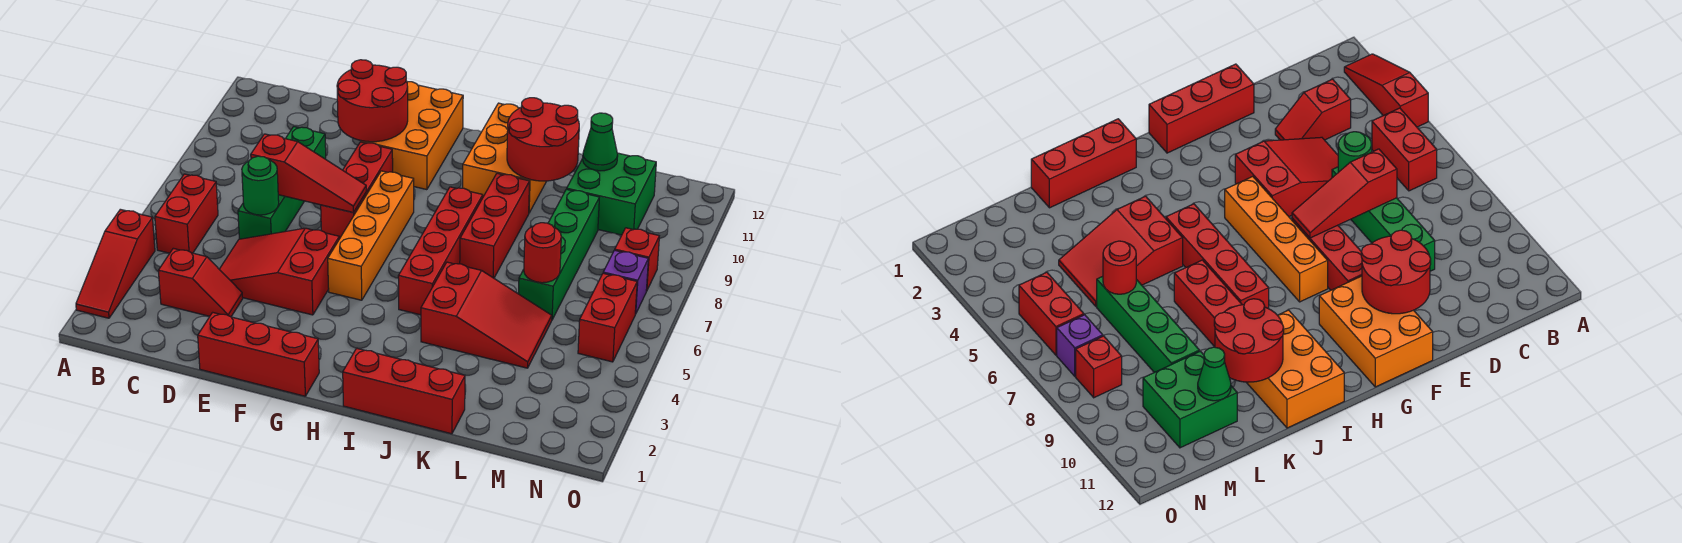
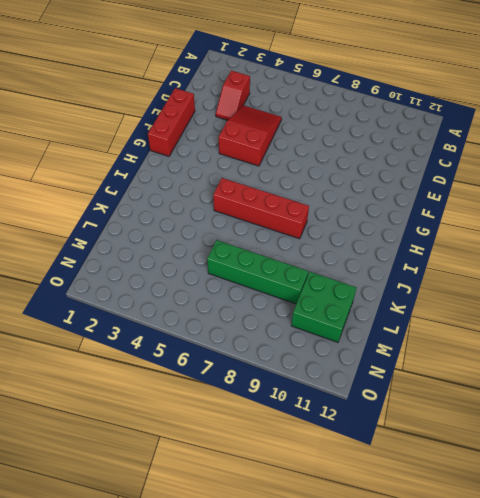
none -> red 1x3 slope [76,209,155,318]
none -> red 1x2 brick [155,174,218,253]
none -> green 1x4 brick [238,127,326,239]

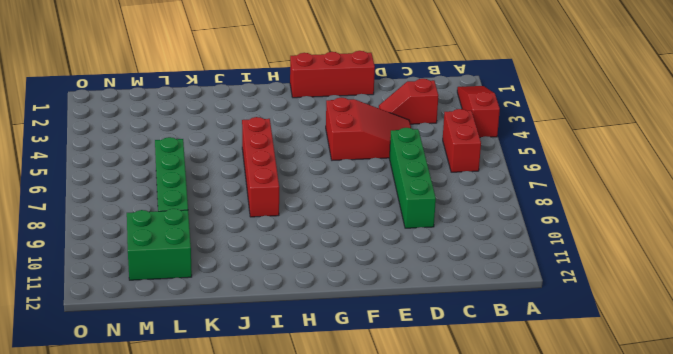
none -> red 1x3 brick [321,142,393,239]
none -> orange 2x3 brick [361,82,463,190]
none -> orange 1x4 brick [328,171,414,300]

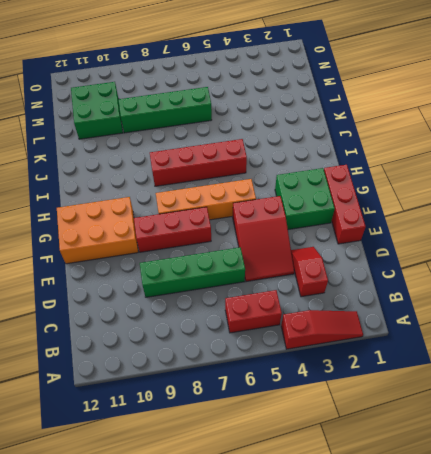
green 2x2 brick [275,168,335,230] -> none
none -> red 1x3 brick [343,348,465,434]
none -> orange 2x3 brick [463,103,546,213]
none -> red 2x3 slope [421,262,552,368]

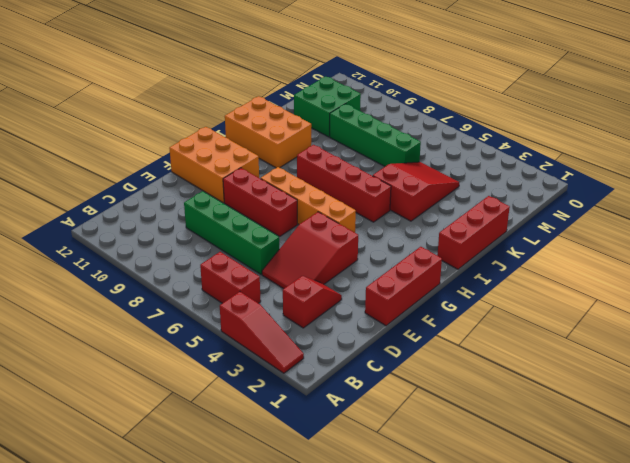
none -> red 1x3 brick [460,173,530,278]
none -> red 1x2 brick [578,273,637,362]
none -> purple 1x1 brick [603,250,648,314]

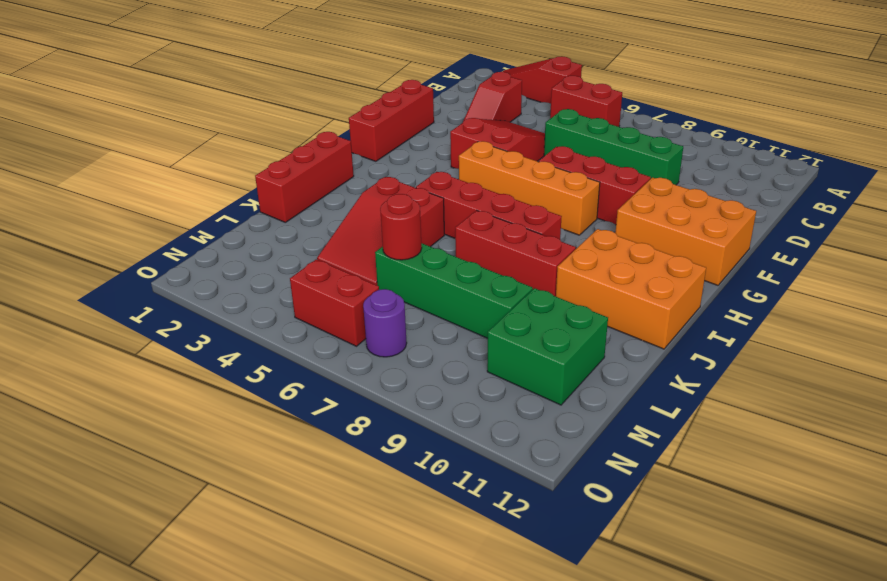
purple 1x1 round brick [363,289,407,357] -> purple 1x1 brick [603,250,648,314]
none -> red 1x1 brick [615,228,659,291]
none -> green 1x1 round brick [242,156,279,215]
none -> red 1x3 slope [251,134,366,213]

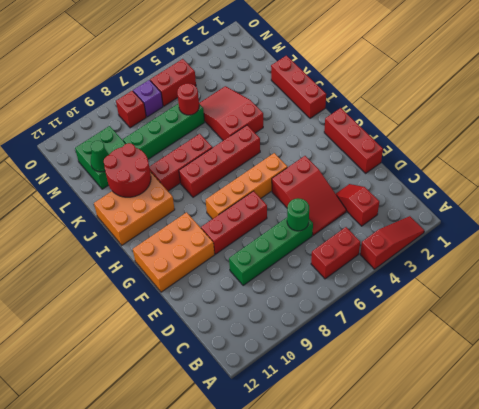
none -> red 1x3 slope [251,134,366,213]
none -> red 2x2 round brick [337,60,408,142]

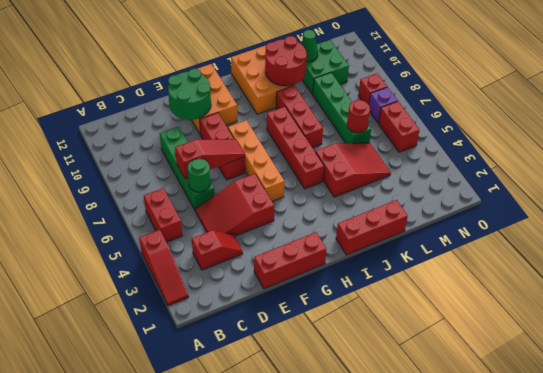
green 2x2 round brick [168,69,211,120] -> red 2x2 round brick [337,60,408,142]

